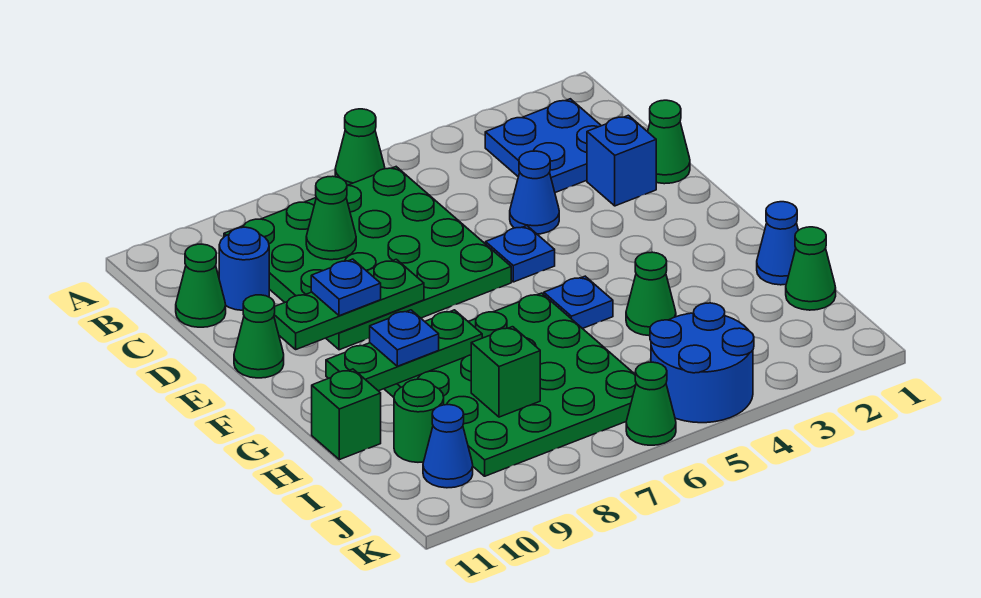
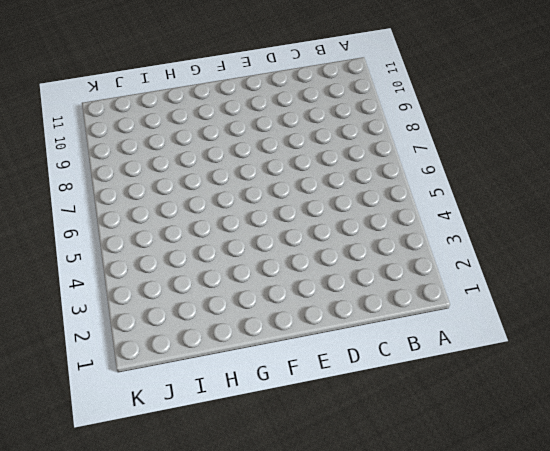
none -> green 1x1 cone [335,109,385,185]
none -> blue 2x2 plate [485,99,601,193]
none -> green 4x4 plate [224,167,511,350]

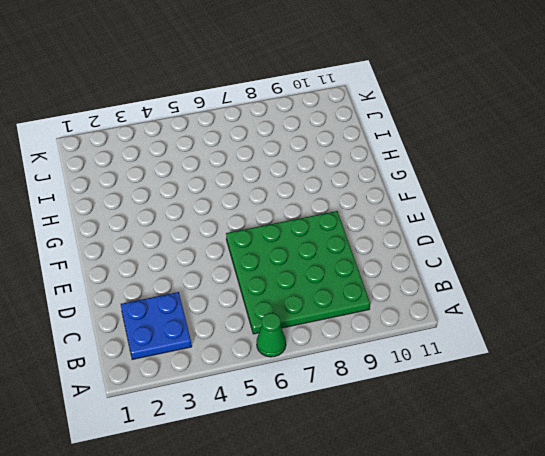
none -> blue 1x1 round brick [219,227,269,310]
none -> green 1x1 cone [176,244,226,327]
none -> green 1x1 cone [648,100,690,184]

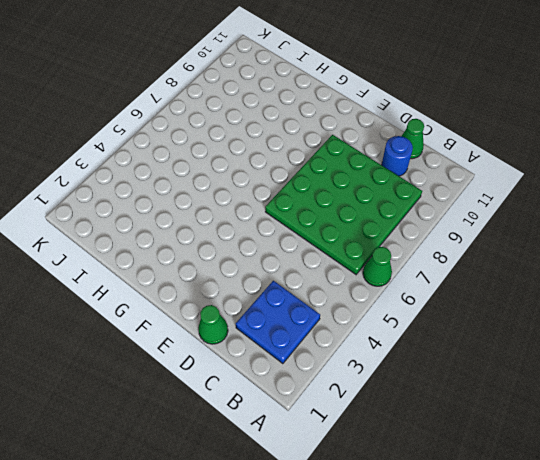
none -> blue 1x1 brick [587,115,656,206]
none -> blue 1x1 cone [510,151,559,234]
none -> blue 1x1 plate [486,226,555,282]

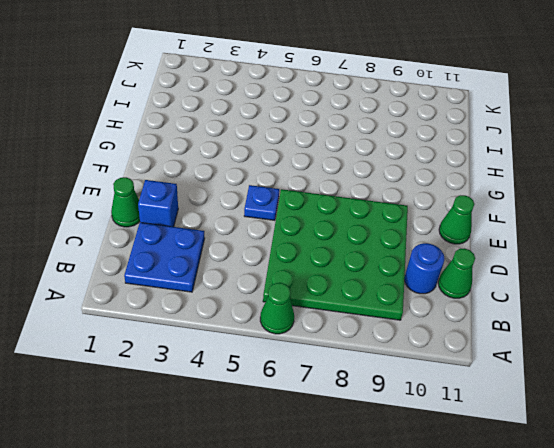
none -> blue 1x1 cone [510,151,559,234]
none -> blue 1x1 plate [544,276,613,329]
none -> green 4x4 plate [385,293,636,476]

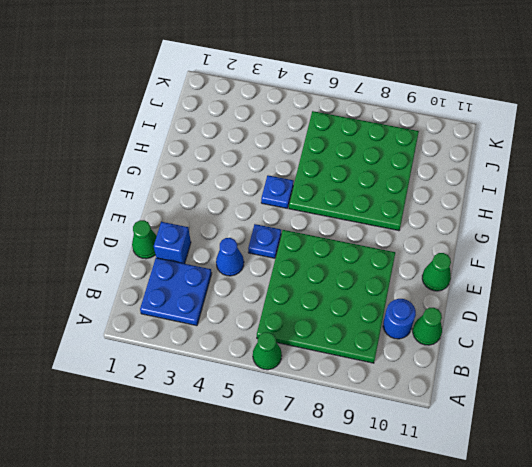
none -> blue 1x1 cone [757,202,798,285]
none -> green 1x1 cone [626,252,676,336]
none -> green 1x1 brick [312,369,381,460]

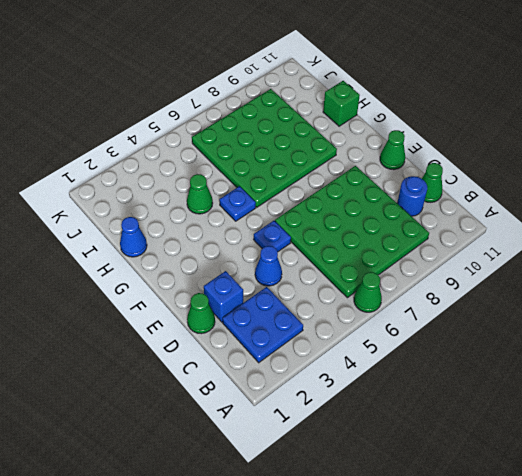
none -> green 1x1 cone [786,227,836,310]
none -> green 1x1 round brick [394,379,444,462]
none -> blue 2x2 round brick [650,303,754,423]

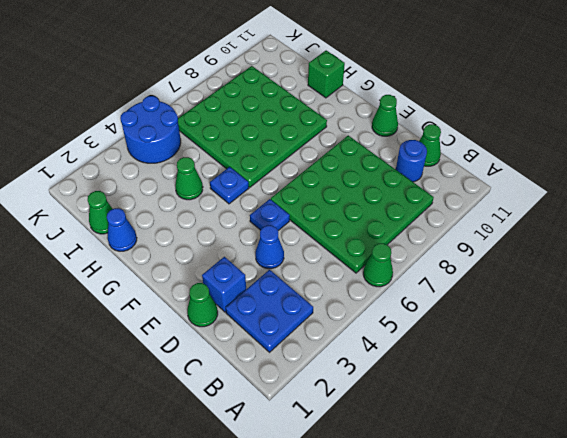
none -> green 1x1 round brick [394,379,444,462]
none -> blue 1x1 cone [423,405,473,488]
none -> green 1x1 cone [626,362,676,445]

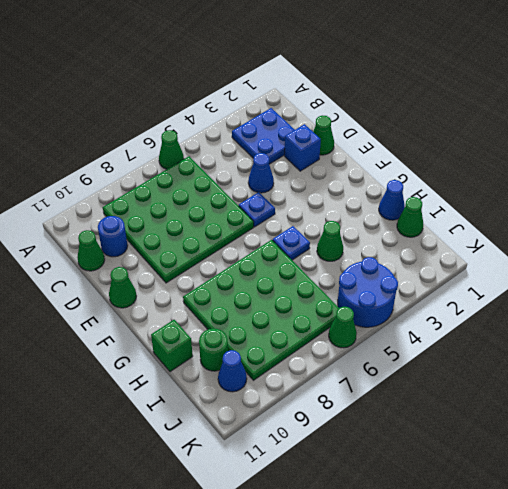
none -> green 1x1 cone [306,176,356,260]
none -> green 1x3 plate [274,259,424,349]
none -> green 1x3 plate [326,310,482,391]

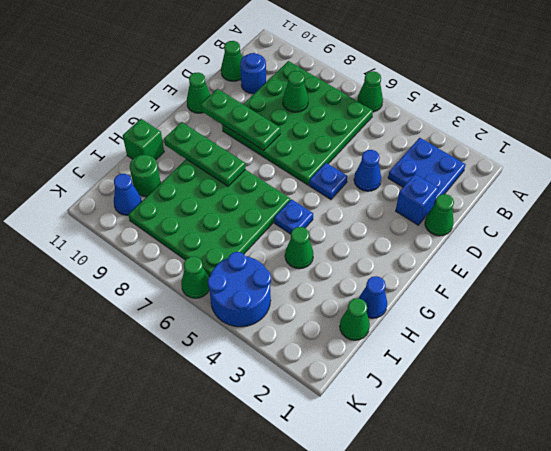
none -> green 1x1 brick [471,327,540,417]
none -> blue 1x1 plate [311,259,381,316]
none -> blue 1x1 plate [370,310,439,366]

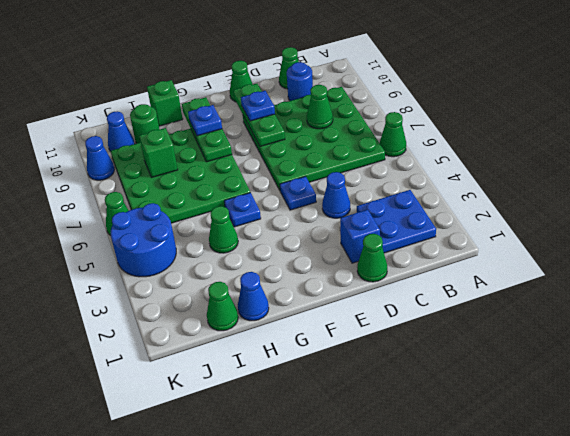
blue 1x1 cone [85,136,114,180] -> none

